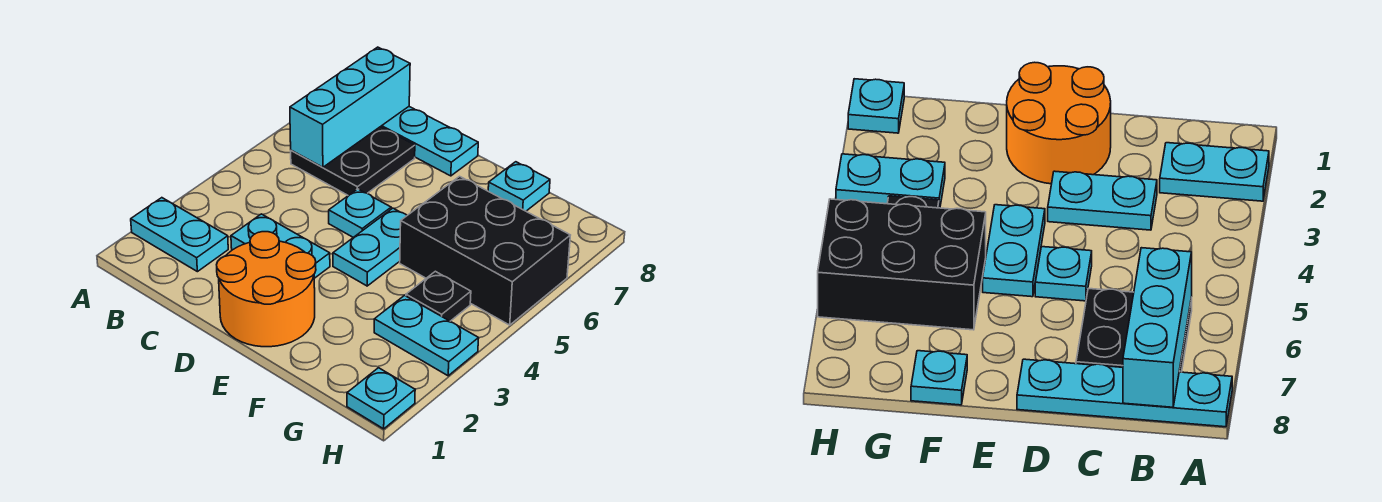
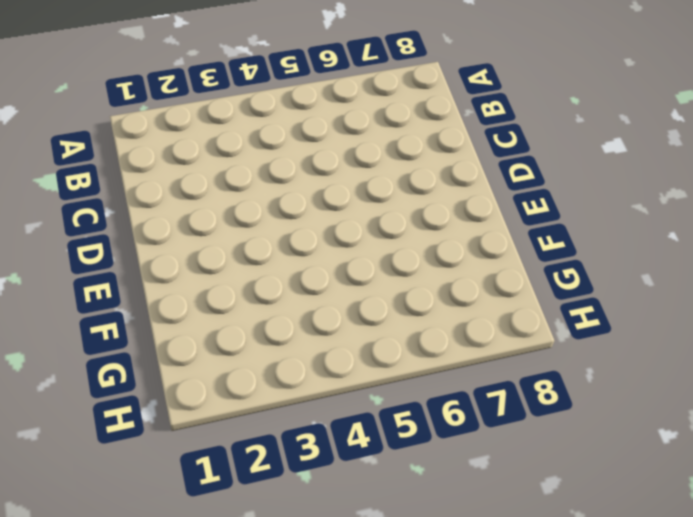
none -> cyan 1x2 plate [131,198,228,272]
none -> cyan 1x4 plate [381,107,478,176]
none -> black 2x2 plate [291,127,415,196]

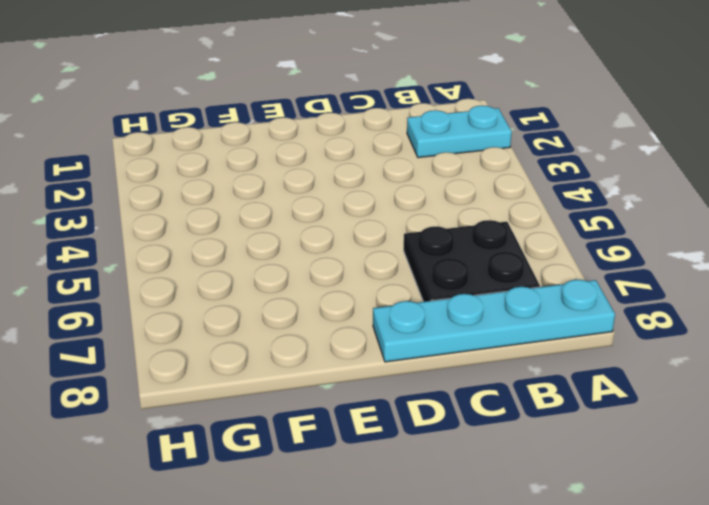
none -> cyan 1x2 plate [231,214,330,278]
none -> orange 2x2 round brick [217,232,316,347]
none -> cyan 1x1 plate [329,189,391,237]

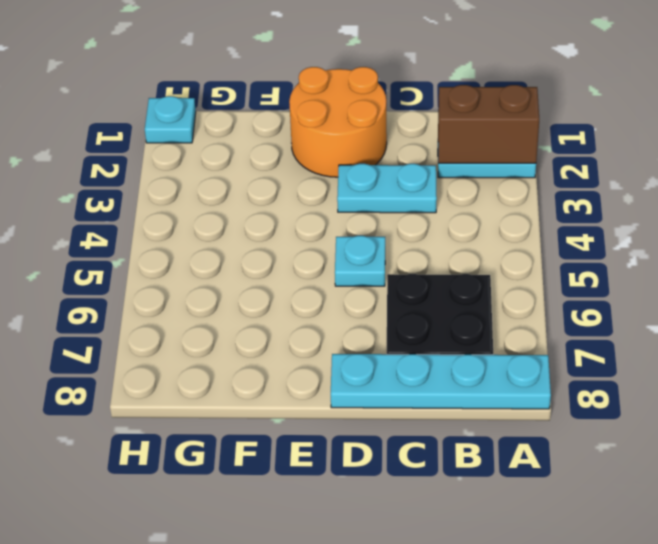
brown 1x2 brick [438,85,539,163] -> none
none -> cyan 1x2 plate [333,208,407,286]
none -> black 2x3 brick [400,176,570,325]
none -> cyan 1x1 plate [488,162,550,211]

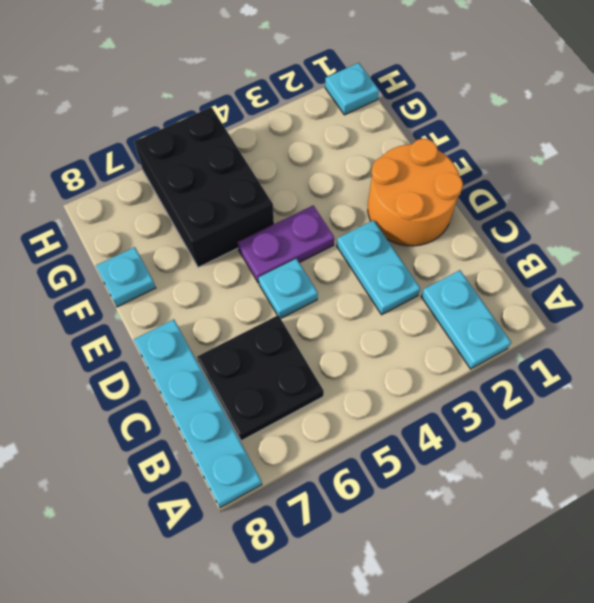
purple 1x2 plate [237,205,334,283] -> cyan 1x2 plate [333,208,407,286]
none -> cyan 1x2 plate [374,296,479,376]
none -> black 1x1 plate [406,271,471,321]
none -> cyan 1x3 brick [290,47,410,167]

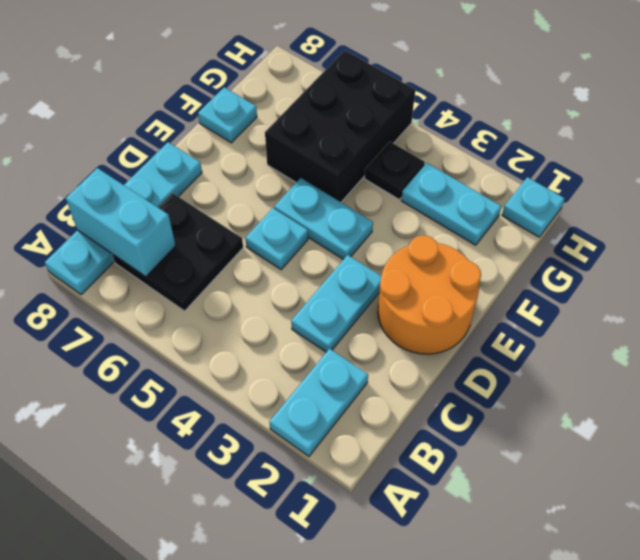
cyan 1x2 brick [66,168,176,277] -> cyan 1x3 brick [290,47,410,167]
cyan 1x2 plate [401,163,501,245] -> cyan 1x2 plate turned to [374,296,479,376]

